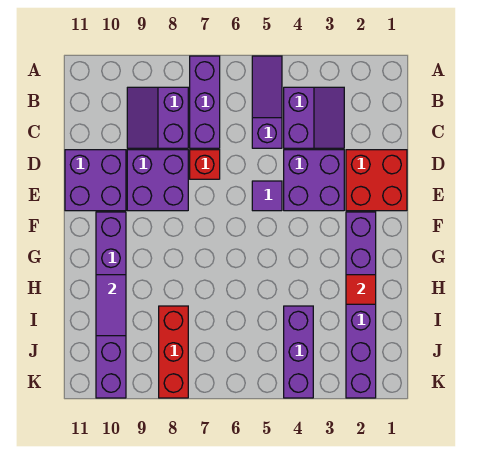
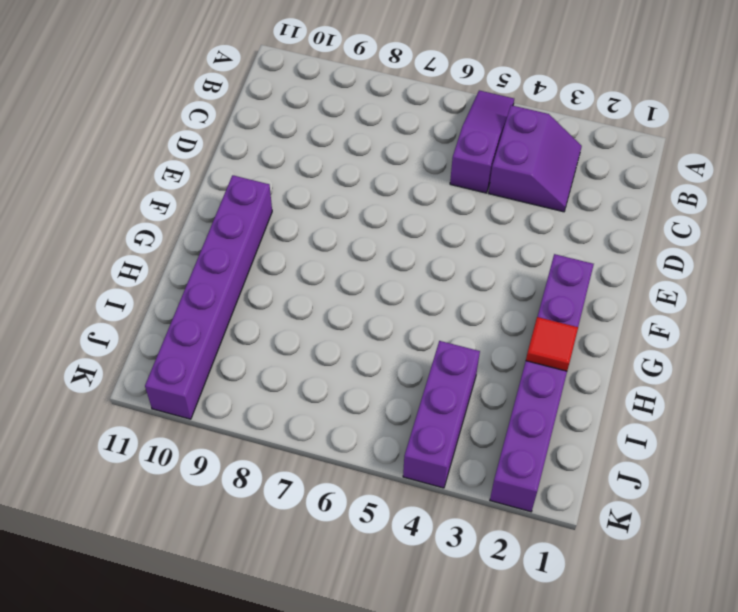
none -> purple 1x3 brick [190,56,220,148]
none -> purple 2x2 slope [127,87,188,148]
none -> red 2x2 brick [346,150,407,211]

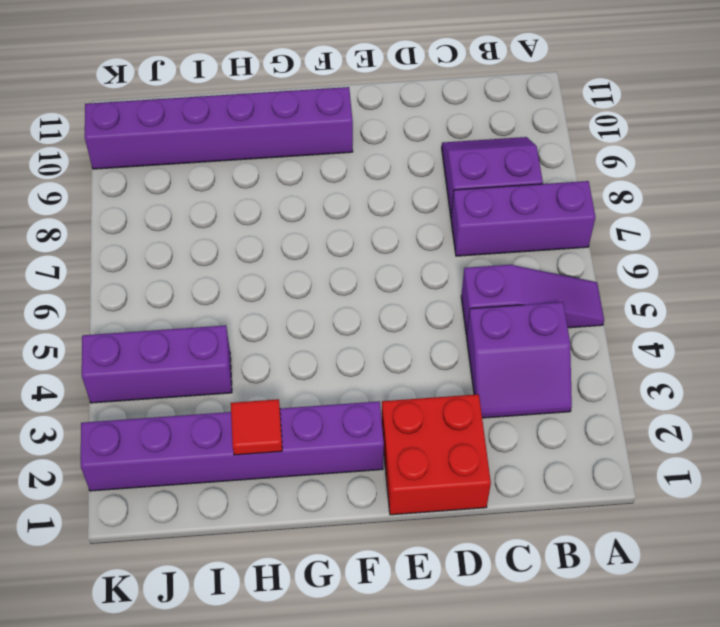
none -> purple 2x2 brick [284,150,344,211]
none -> red 1x1 brick [190,150,220,179]
none -> purple 2x2 brick [127,150,188,211]

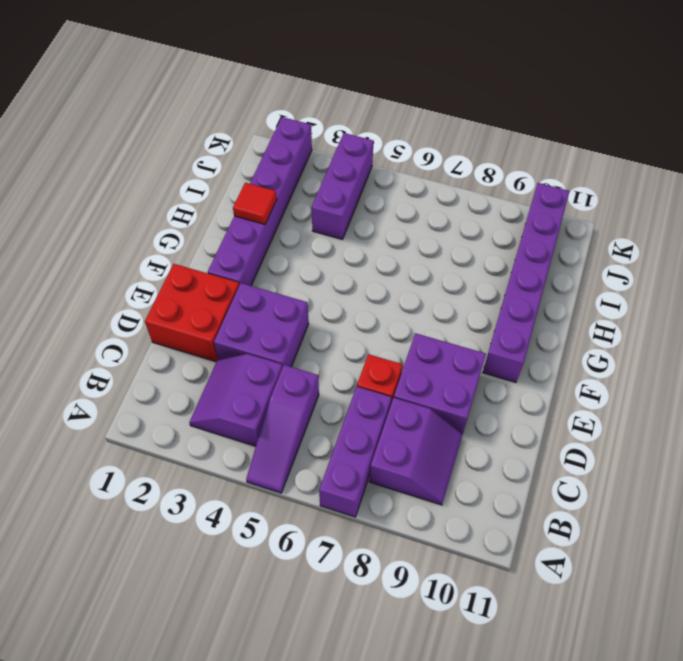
none -> purple 2x2 brick [65,150,126,211]
none -> purple 1x1 tile [252,181,282,211]
none -> red 1x3 brick [159,306,188,398]

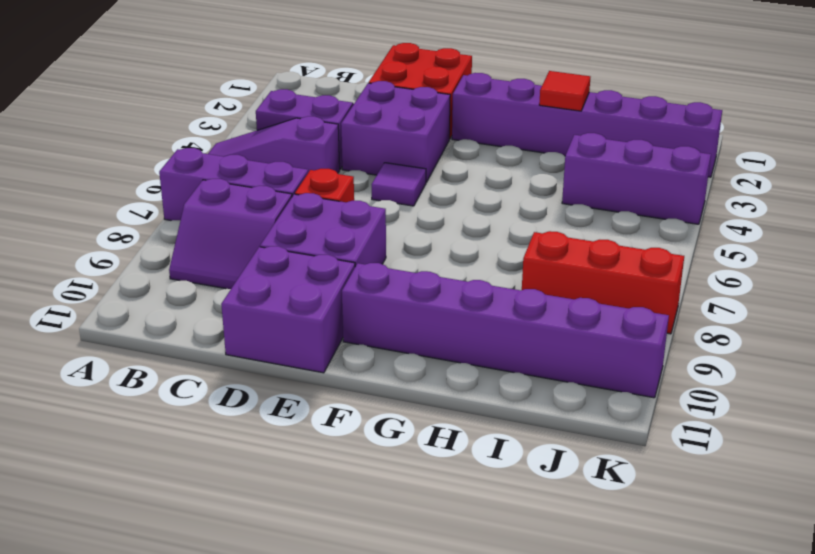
none -> purple 1x2 tile [96,275,126,336]

